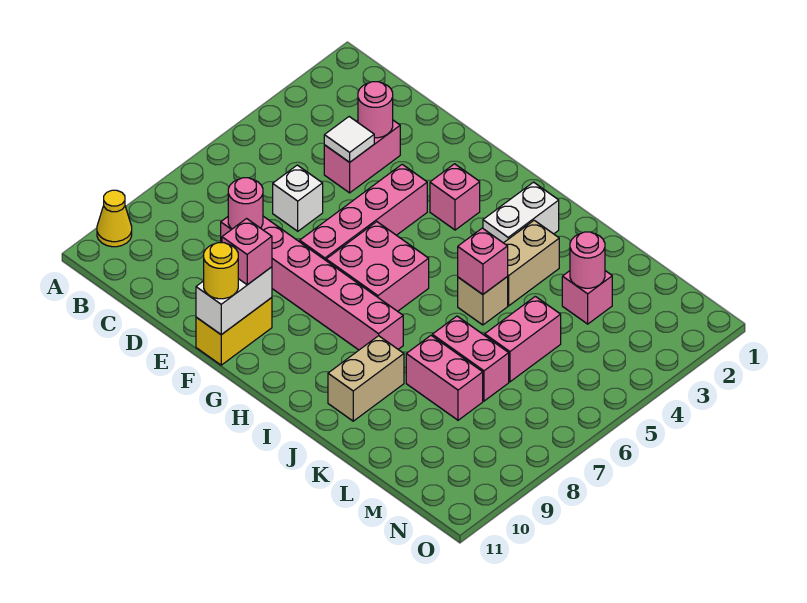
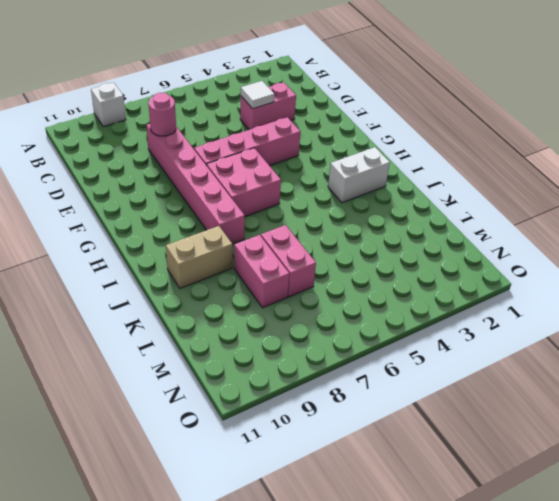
white 1x1 brick [91,83,126,127] -> white 1x1 brick moved to [273,165,323,231]
none -> yellow 1x1 cone [97,190,132,247]
none -> yellow 1x2 brick [196,298,272,365]
none -> pink 1x1 brick [430,164,480,230]

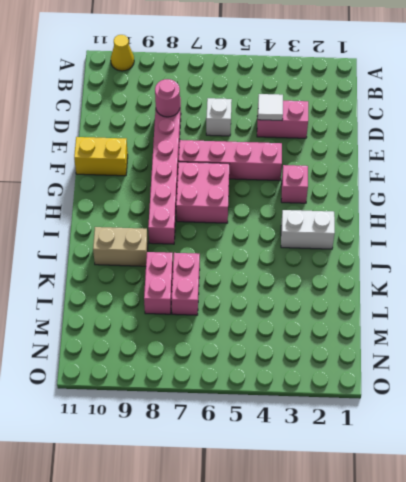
none -> tan 1x2 brick [504,220,559,306]
none -> tan 1x1 brick [458,277,508,325]
none -> pink 1x1 brick [562,271,612,324]

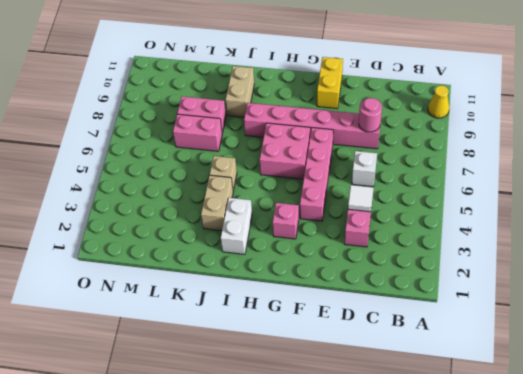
none -> pink 1x1 brick [562,271,612,324]
none -> pink 1x2 brick [485,296,561,382]
none -> pink 1x1 round brick [358,82,393,138]

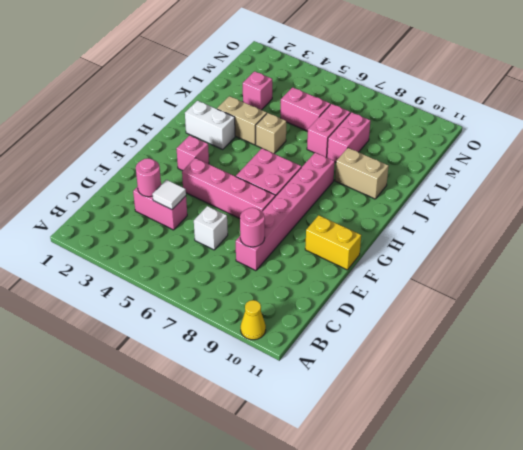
none -> white 1x2 brick [196,267,272,335]
none -> pink 1x1 brick [458,228,508,294]
none -> pink 1x1 round brick [570,232,605,288]

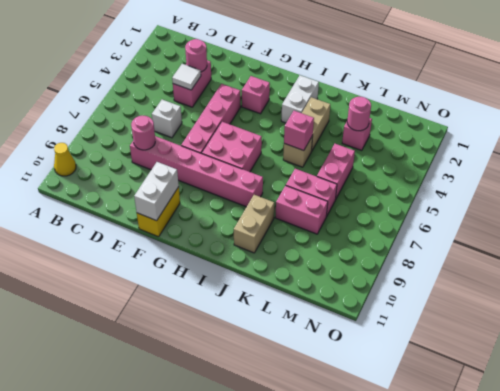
none -> pink 1x1 brick [222,219,272,285]
none -> yellow 1x1 round brick [204,243,238,299]

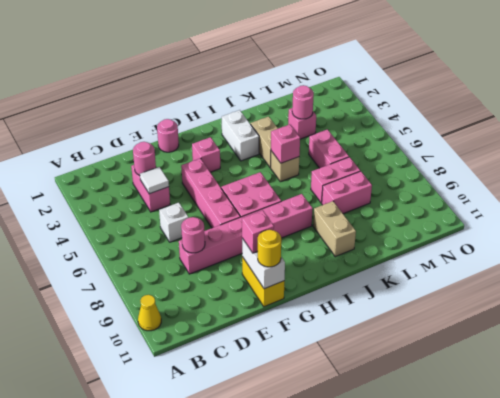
pink 1x1 round brick [157,119,179,152] -> none

